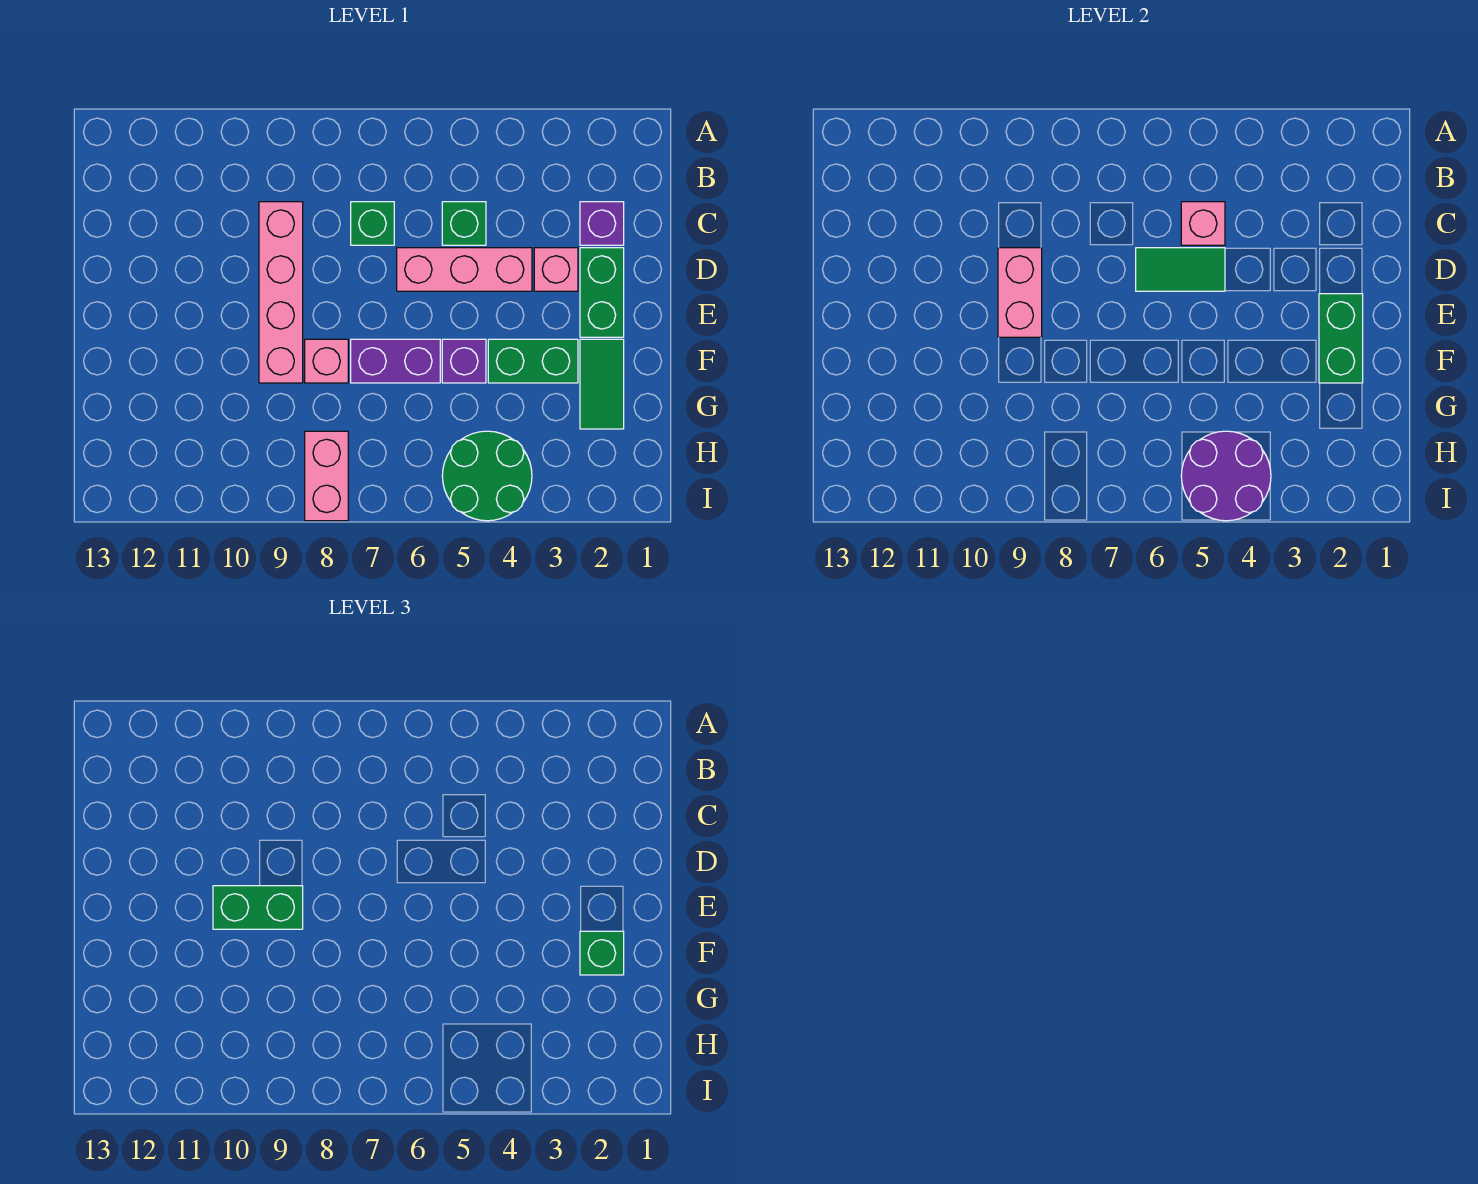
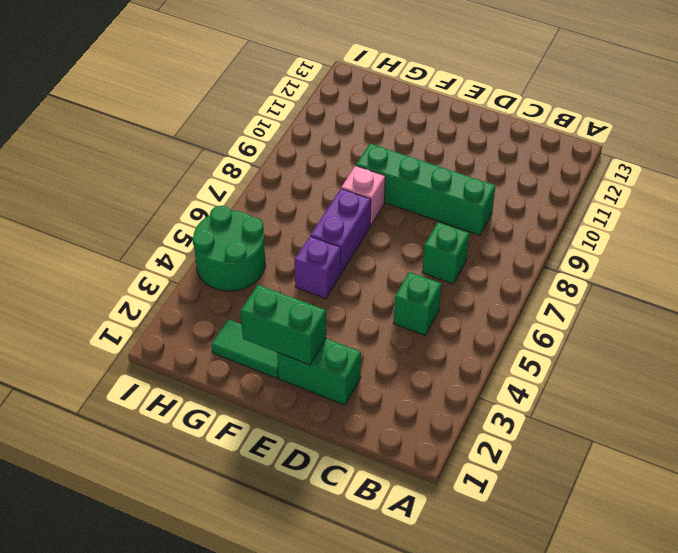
green 1x4 brick [356,144,495,235] -> pink 1x4 brick [259,202,303,383]
none -> purple 1x1 brick [580,202,624,245]
none -> pink 1x1 brick [534,248,578,291]
none -> pink 1x3 brick [397,248,532,291]

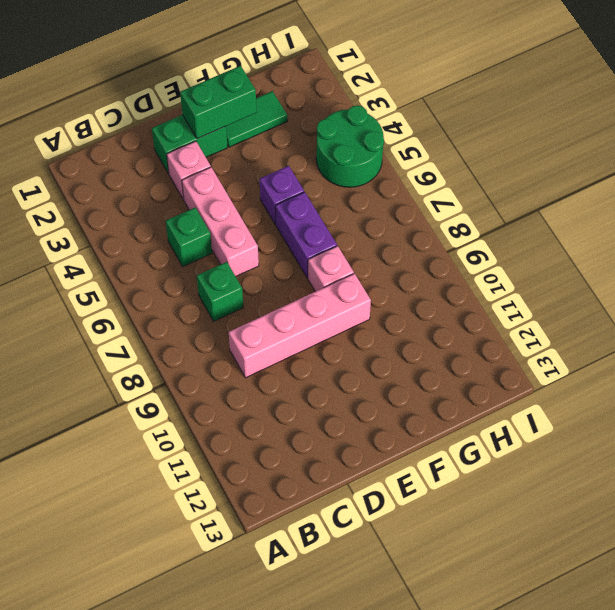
none -> purple 1x1 brick [580,202,624,245]
none -> green 1x2 brick [488,339,578,383]
none -> pink 1x2 brick [305,431,348,521]

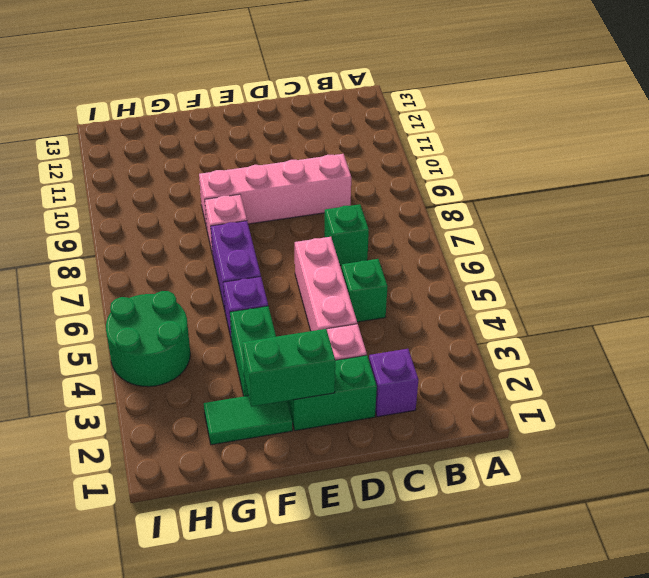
none -> pink 1x2 brick [305,431,348,521]
none -> pink 1x1 brick [1181,202,1225,245]
none -> green 1x2 tile [1136,248,1225,291]

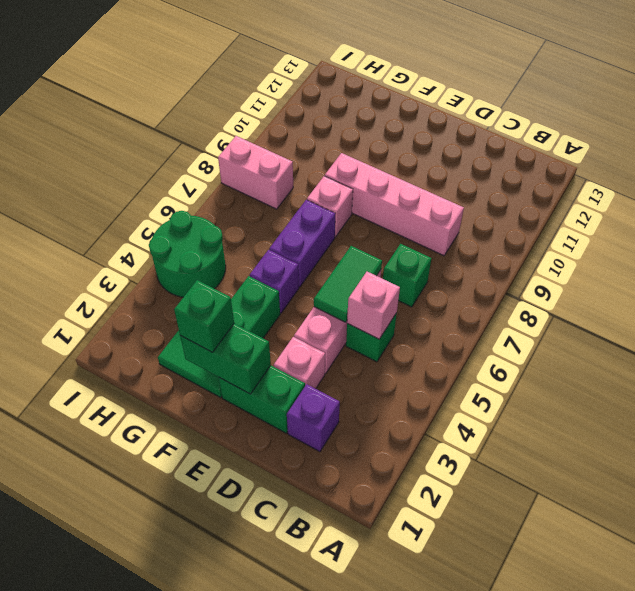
none -> pink 1x2 brick [998,248,1042,337]
none -> purple 2x2 round brick [1181,431,1271,521]
none -> green 1x2 brick [213,886,303,929]

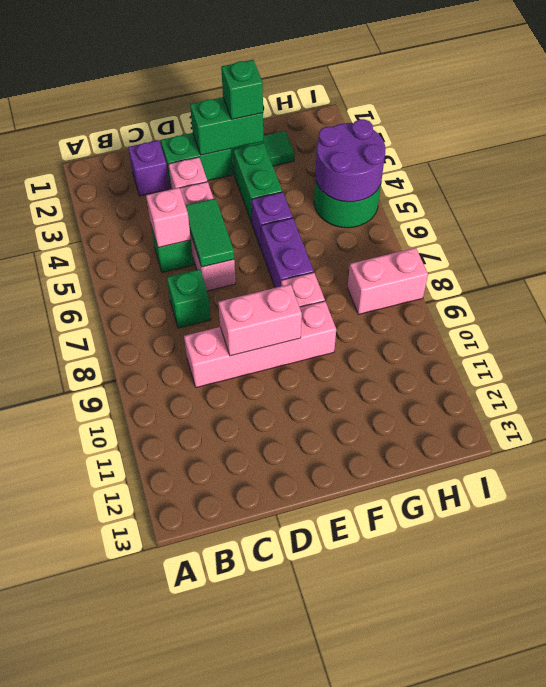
none -> green 1x2 brick [213,886,303,929]

